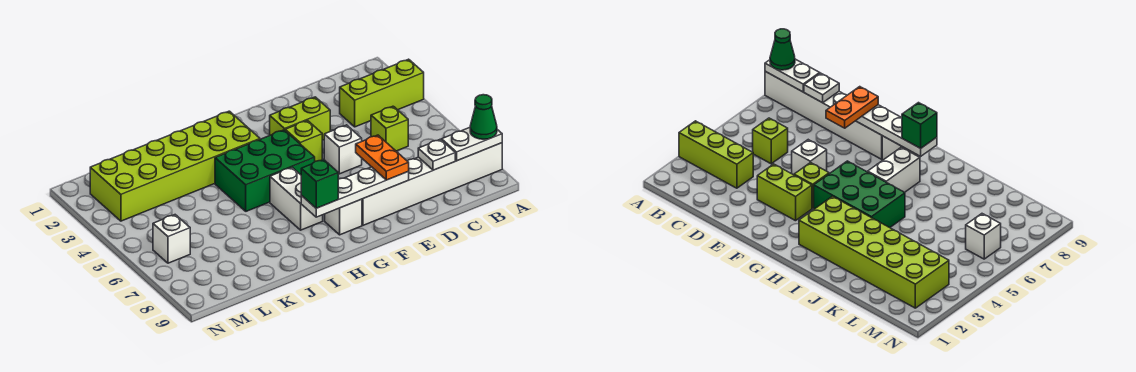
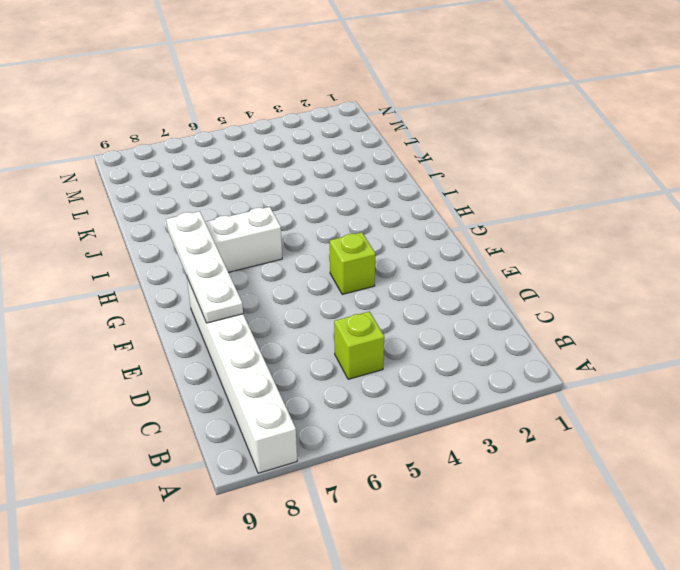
none -> lime 1x3 brick [340,59,424,127]
none -> lime 1x2 brick [270,97,330,140]
none -> white 1x1 brick [324,125,362,174]

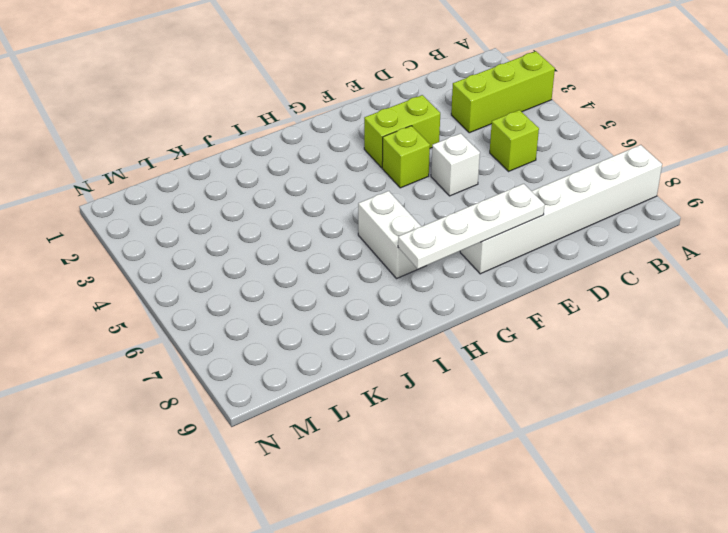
none -> green 2x3 brick [215,130,315,211]
none -> white 1x1 brick [325,199,362,235]
none -> lime 2x6 brick [90,111,260,221]

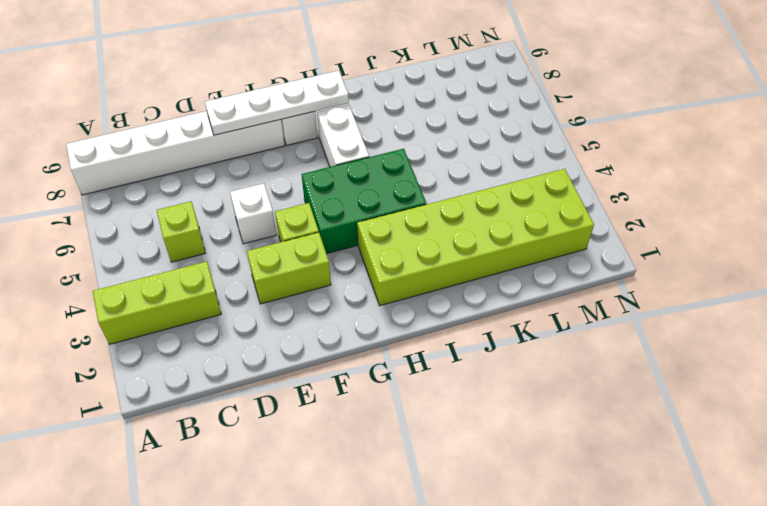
none -> white 1x1 brick [153,215,190,263]
none -> white 1x2 plate [442,128,502,161]
none -> white 1x1 plate [418,139,455,170]

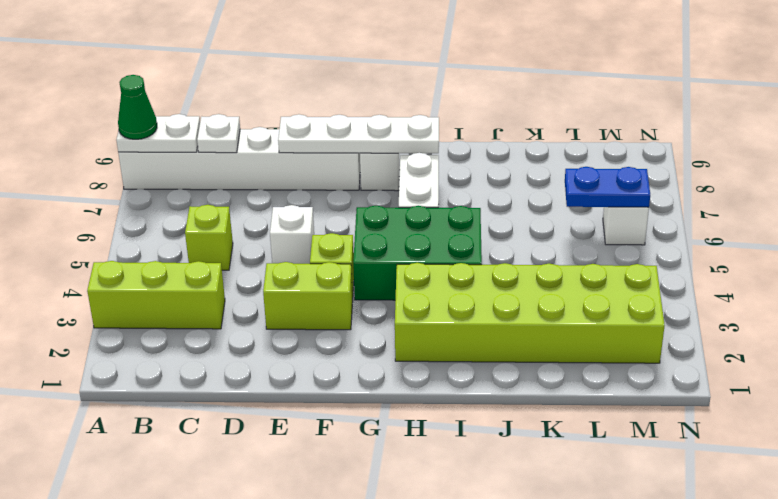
blue 1x2 plate [565,167,650,207] -> none
none -> orange 1x2 plate [356,135,409,180]
none -> green 1x1 brick [301,159,338,208]

